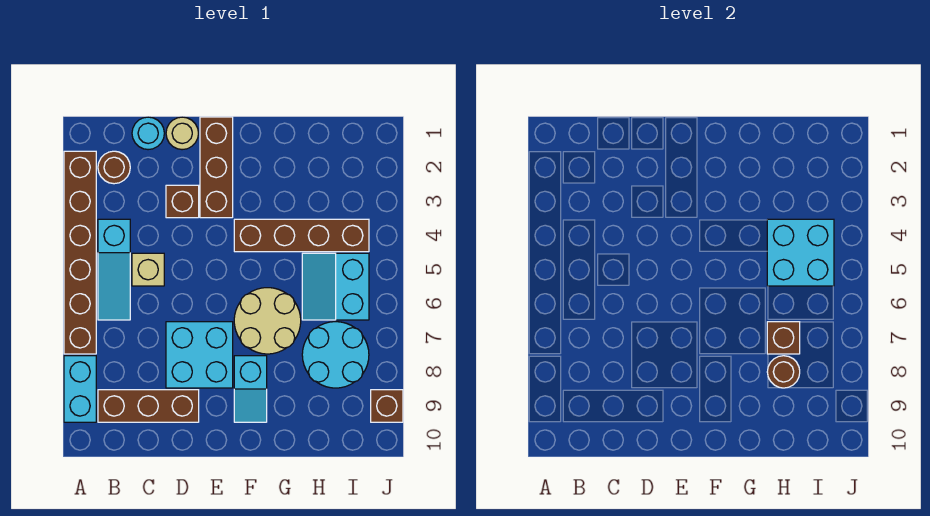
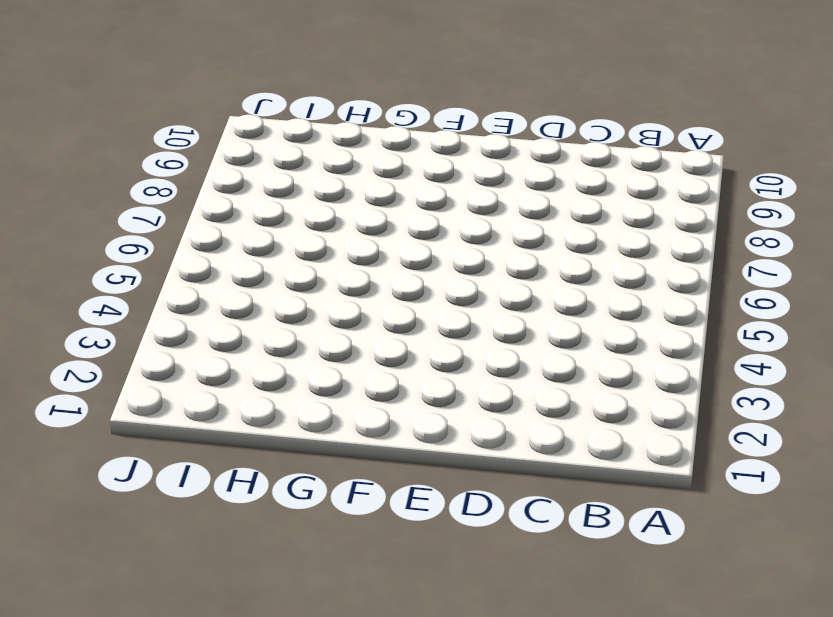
none -> brown 1x6 brick [64,151,96,354]
none -> cyan 1x2 brick [64,356,96,422]
none -> brown 1x1 round brick [98,151,130,184]

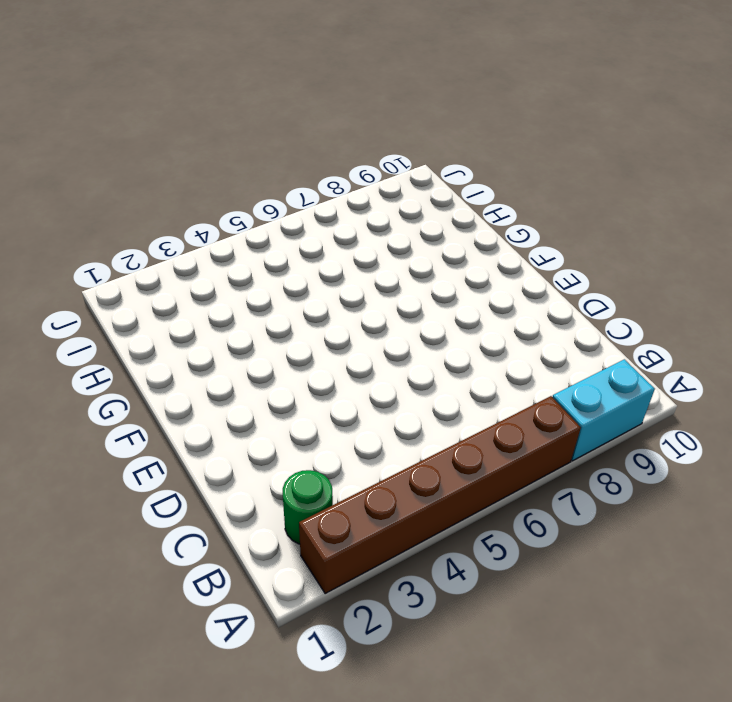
green 1x1 round brick [283,470,333,544] -> brown 1x1 round brick [98,151,130,184]
none -> cyan 1x3 slope [98,219,130,320]
none -> brown 1x3 brick [98,390,199,422]
none -> cyan 1x1 round brick [132,117,164,150]

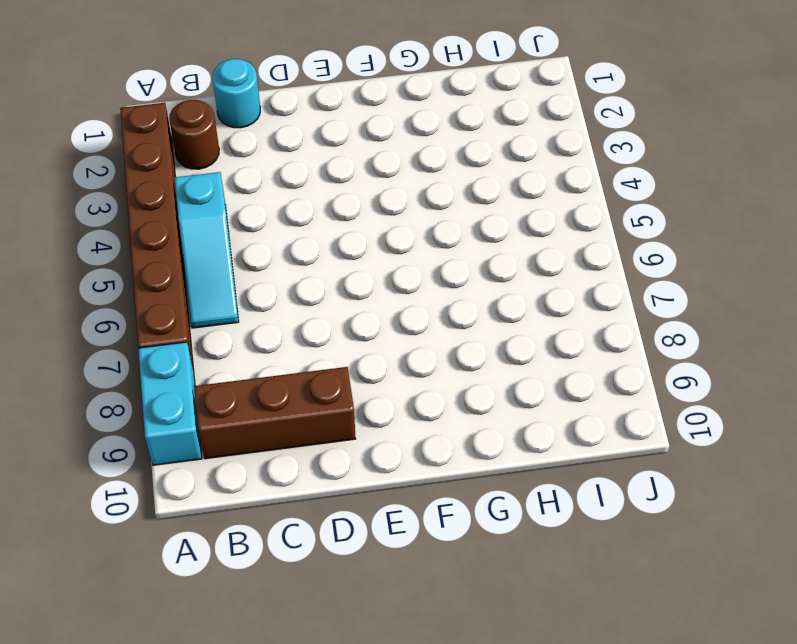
none -> tan 1x1 brick [132,253,164,286]
none -> tan 1x1 round brick [166,117,198,150]
none -> brown 1x1 brick [166,185,199,218]

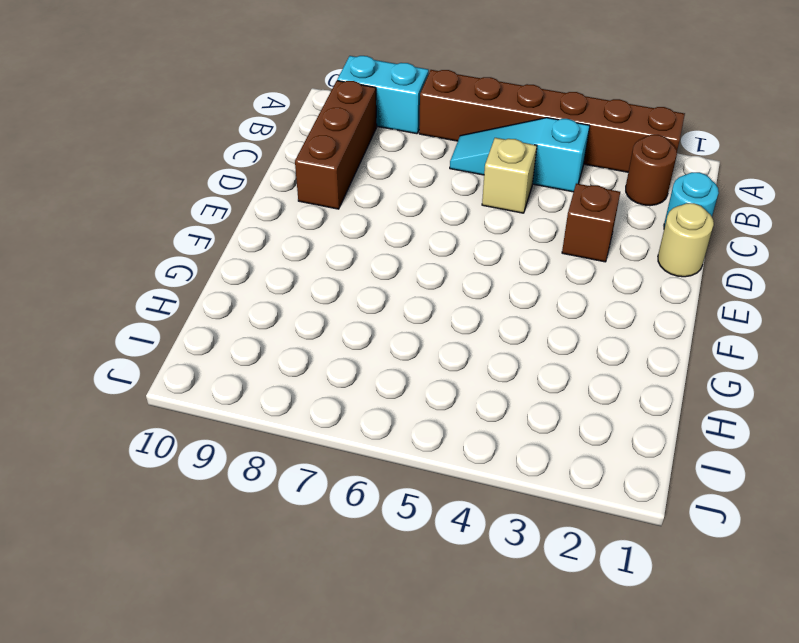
none -> cyan 2x2 brick [166,322,233,388]
none -> brown 1x3 brick [200,117,233,218]
none -> brown 1x4 brick [234,219,369,252]

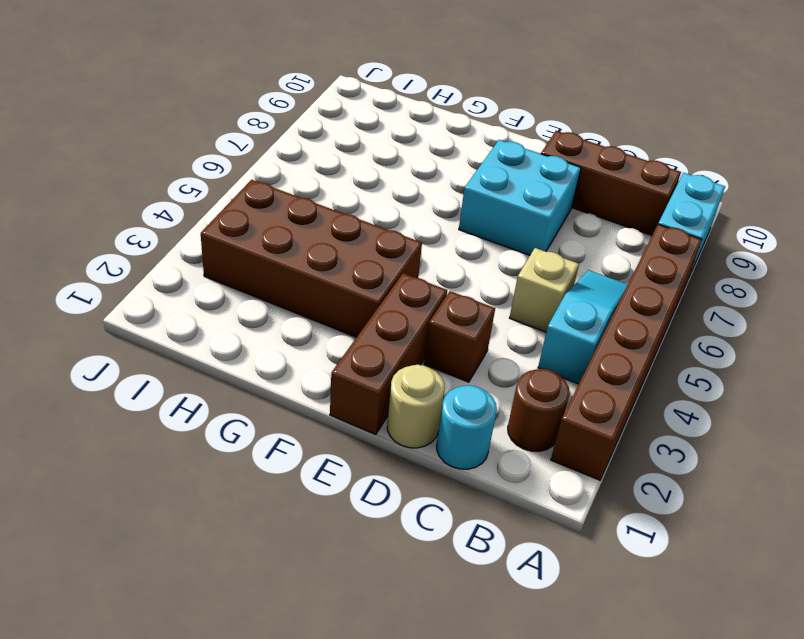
brown 2x4 brick [201,180,422,337] -> brown 1x4 brick [234,219,369,252]
none -> tan 2x2 round brick [234,288,301,354]
none -> cyan 1x2 slope [234,356,267,422]
none -> cyan 2x2 slope [302,253,369,320]

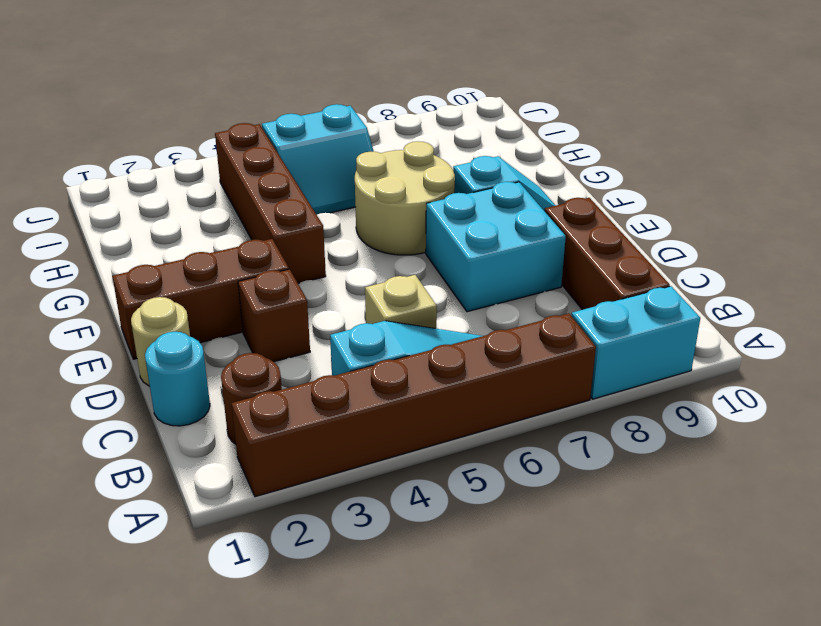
none -> cyan 2x2 round brick [302,322,369,388]
none -> brown 1x1 brick [371,390,403,422]
none -> cyan 2x2 brick [767,219,834,286]

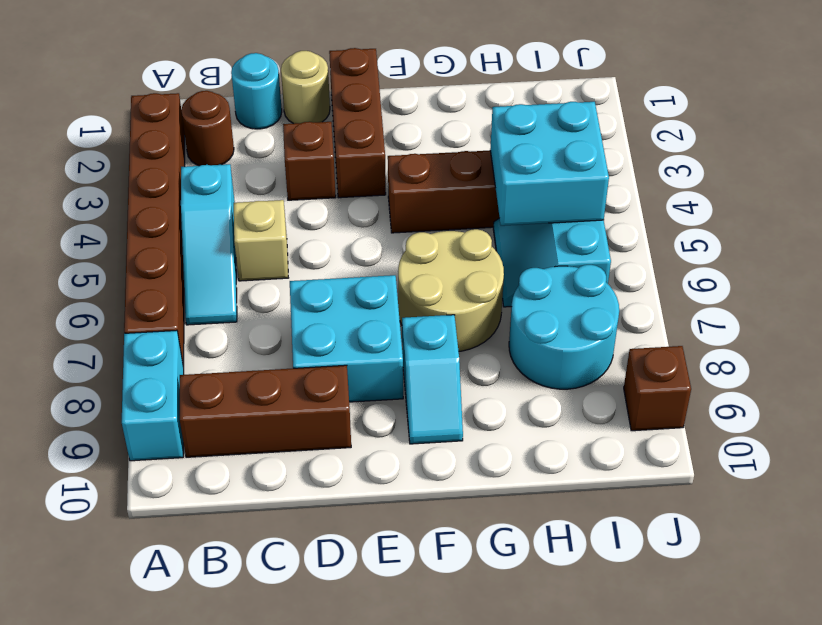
none -> brown 1x1 brick [767,322,800,354]
none -> brown 1x1 round brick [767,356,800,388]

